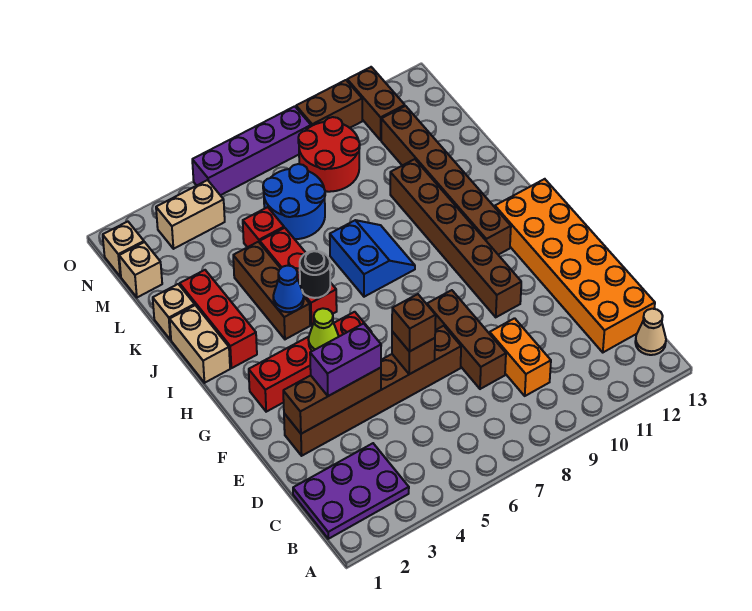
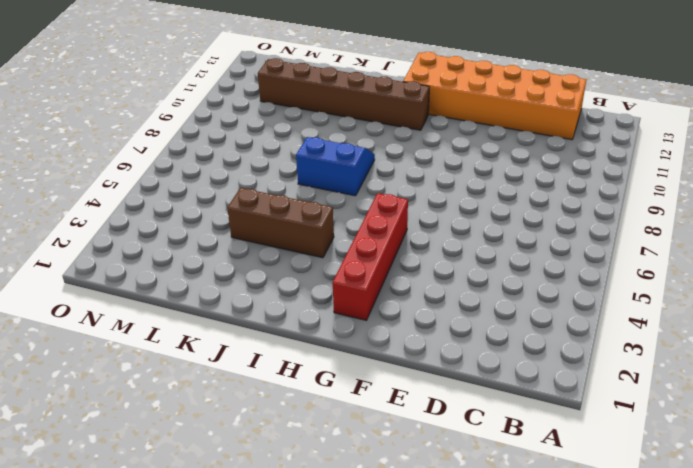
none -> purple 2x3 plate [293,443,409,539]
none -> tan 1x1 cone [635,309,666,355]
none -> orange 1x2 brick [490,318,551,396]
none -> brown 1x3 brick [427,290,506,389]

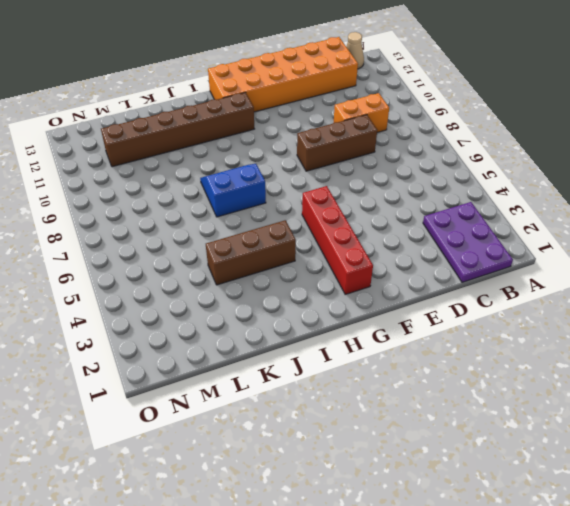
none -> brown 1x6 brick [284,326,461,456]
none -> brown 1x6 brick [390,159,521,317]
none -> tan 1x2 brick [170,305,230,383]
none -> red 1x3 brick [180,270,257,368]

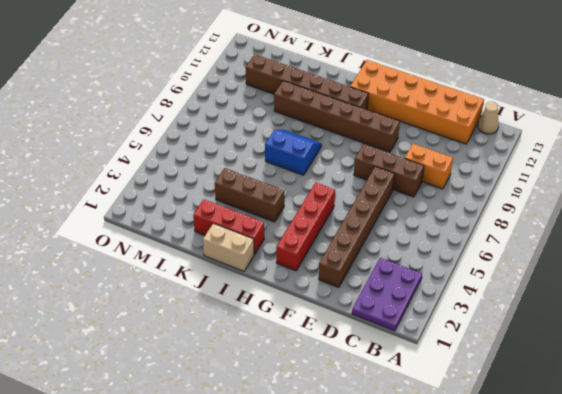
none -> red 1x3 brick [260,228,337,325]
none -> tan 1x1 brick [153,284,195,340]
none -> red 1x1 brick [243,207,284,247]
none -> blue 2x2 round brick [263,164,325,239]

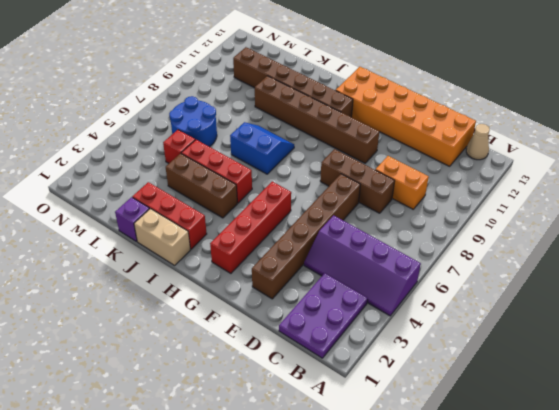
purple 2x4 slope [304,215,421,316] -> none
purple 1x1 brick [115,197,149,242] -> tan 1x1 brick [153,284,195,340]
none -> tan 1x1 brick [119,242,162,297]
none -> red 2x2 round brick [298,117,360,192]
none -> tan 1x1 brick [103,222,144,277]
none -> tan 1x2 brick [156,180,225,249]

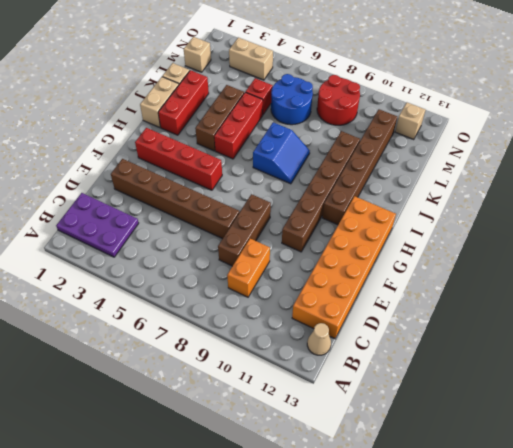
tan 1x1 brick [395,103,425,140] -> tan 1x1 brick moved to [103,222,144,277]
none -> brown 1x2 brick [347,67,405,140]
none -> purple 1x4 brick [192,106,311,195]
none -> brown 1x2 brick [296,80,362,128]
none -> brown 1x3 brick [283,368,381,434]

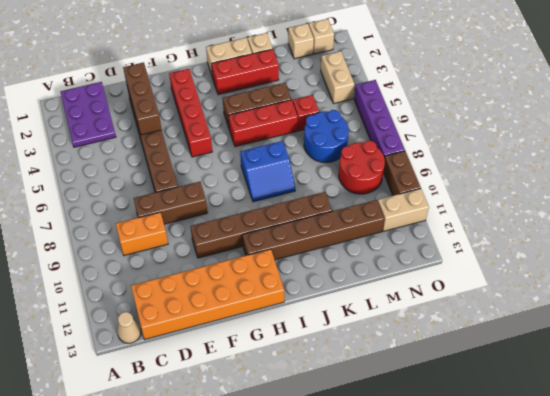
tan 1x2 brick [378,189,429,231] -> brown 1x2 brick [347,67,405,140]
none -> brown 1x1 brick [392,331,435,374]
none -> lime 1x1 cone [308,308,339,351]
none -> blue 1x1 cone [273,266,304,312]
none -> black 1x1 round brick [300,251,330,298]

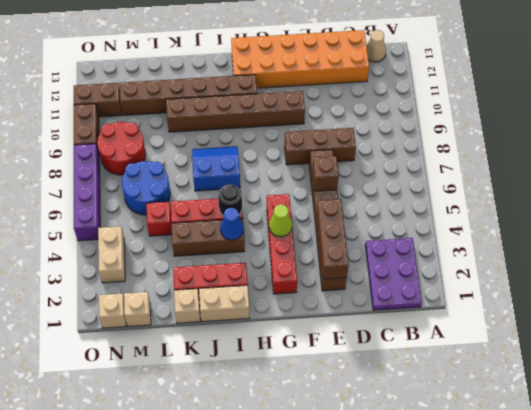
none -> orange 1x2 brick [490,318,551,396]
none -> purple 1x2 brick [310,324,381,396]
none -> brown 1x1 brick [392,294,436,352]

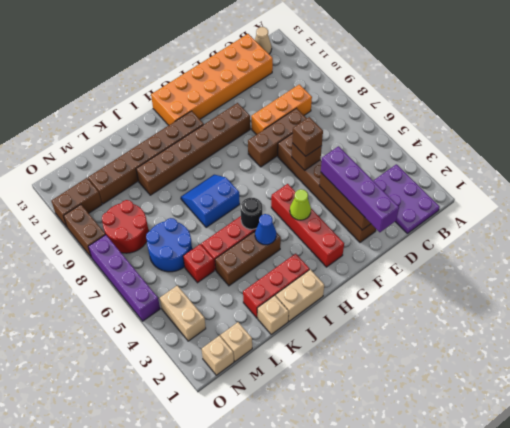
orange 1x3 brick [251,84,312,135] -> orange 1x2 brick [490,318,551,396]
purple 1x4 brick [321,146,399,232] -> purple 1x2 brick [310,324,381,396]

